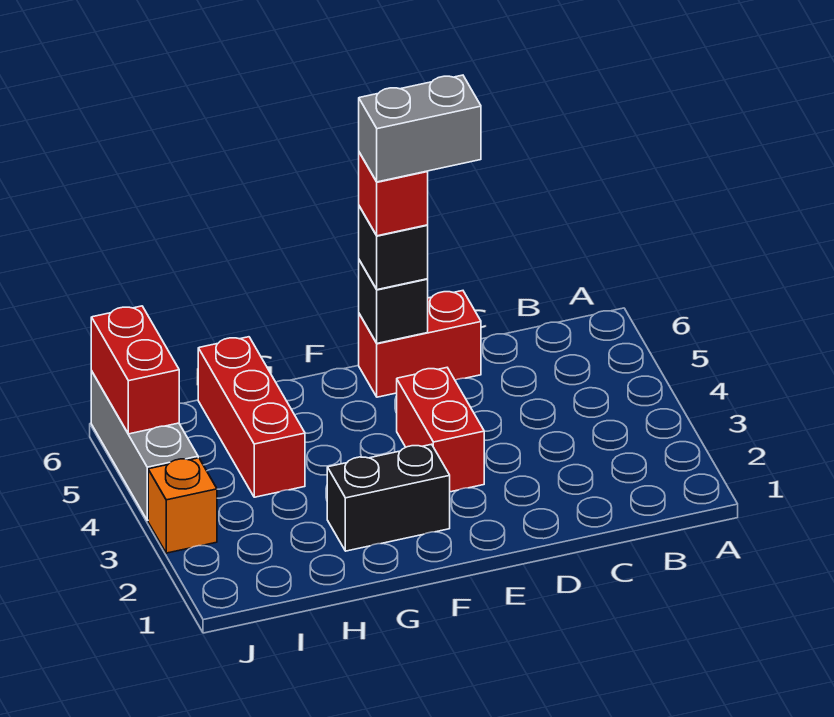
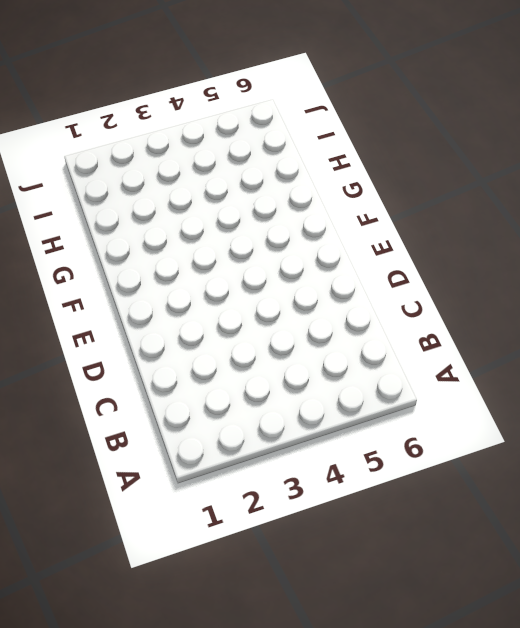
none -> red 1x2 brick [359,291,481,397]
none -> red 1x2 brick [397,368,484,492]

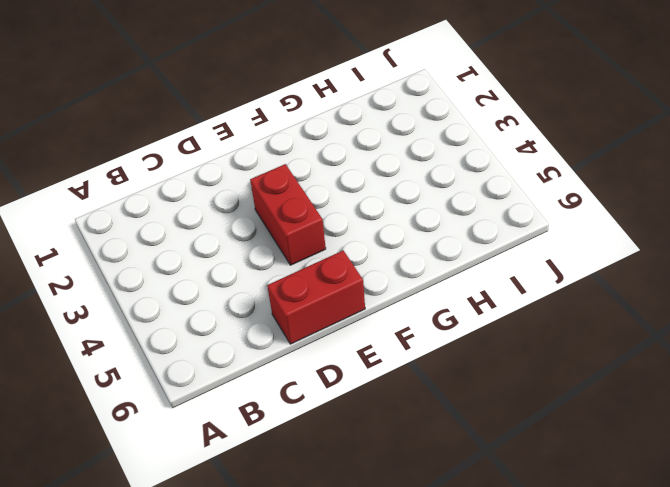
none -> black 1x2 brick [327,444,450,551]
none -> red 1x3 brick [198,337,305,497]

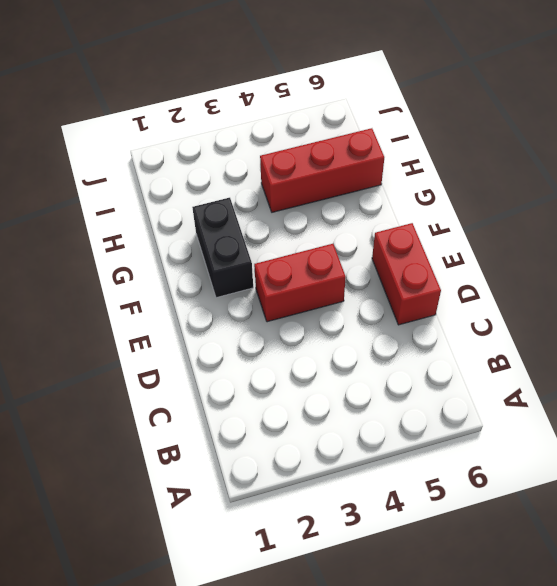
none -> orange 1x1 brick [148,458,217,553]
none -> grey 1x3 brick [91,371,198,520]

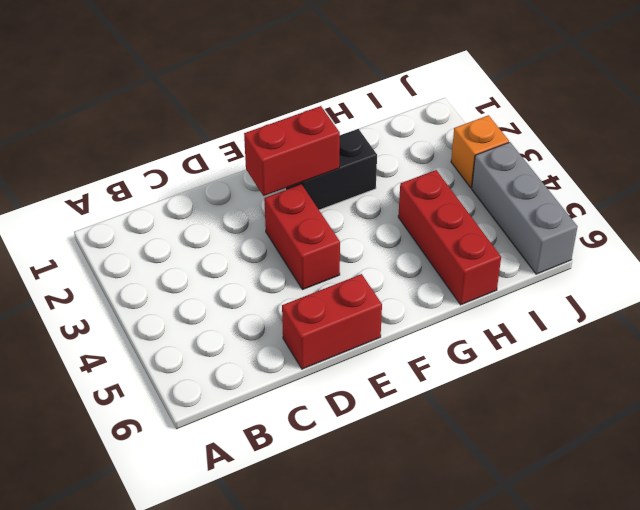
red 1x2 brick [244,106,340,196] -> red 1x2 brick turned to [91,306,179,434]
none -> black 1x1 brick [359,260,428,343]
none -> black 1x1 brick [359,206,428,290]

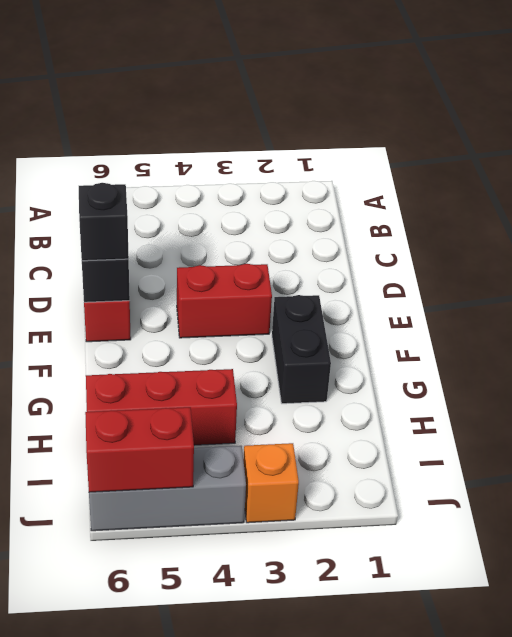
none -> red 1x1 brick [359,152,428,236]
none -> grey 1x2 brick [359,75,481,182]

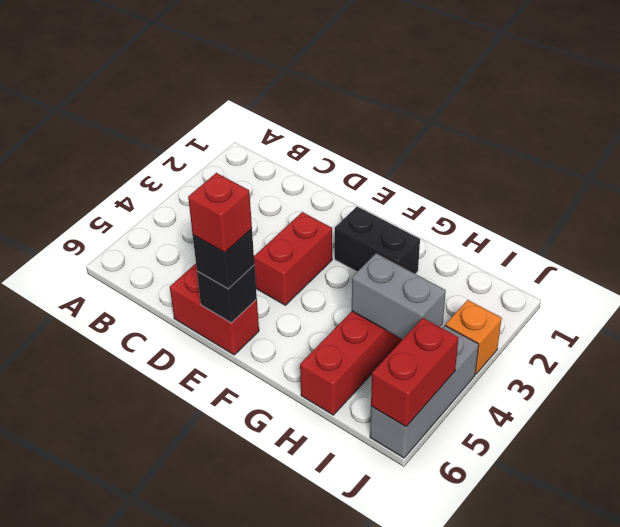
grey 1x2 brick [352,253,446,339] -> grey 1x2 brick moved to [359,75,481,182]

